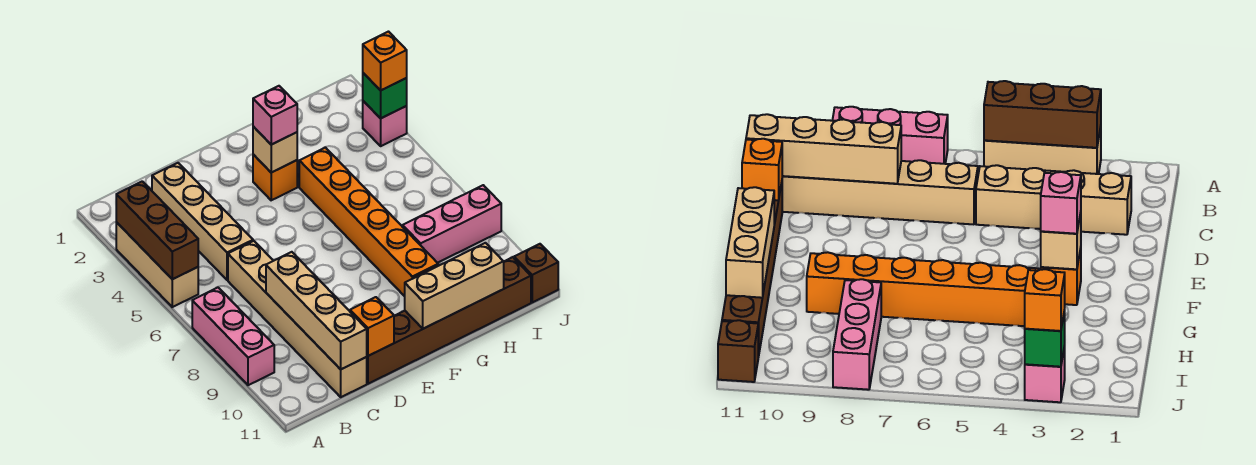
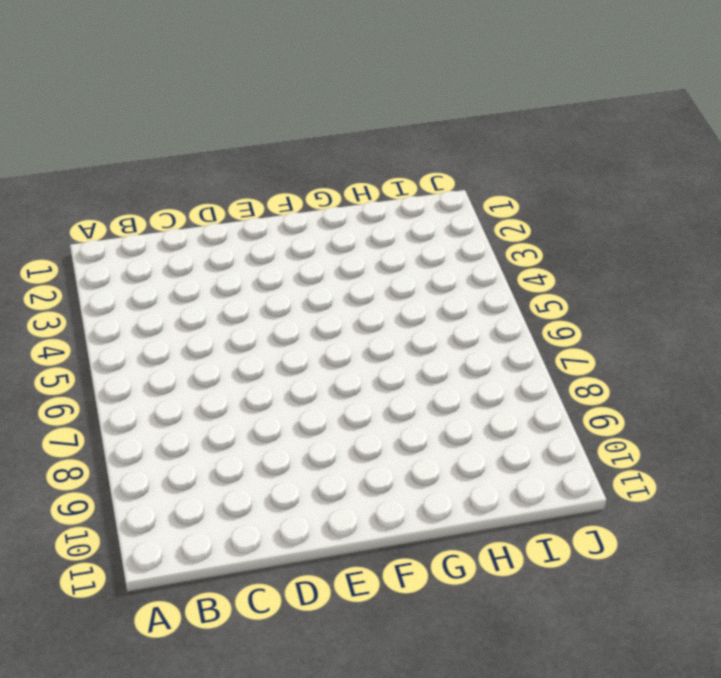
none -> tan 1x3 brick [116,222,198,307]
none -> pink 1x3 brick [192,288,274,385]
none -> tan 1x4 brick [152,163,253,280]

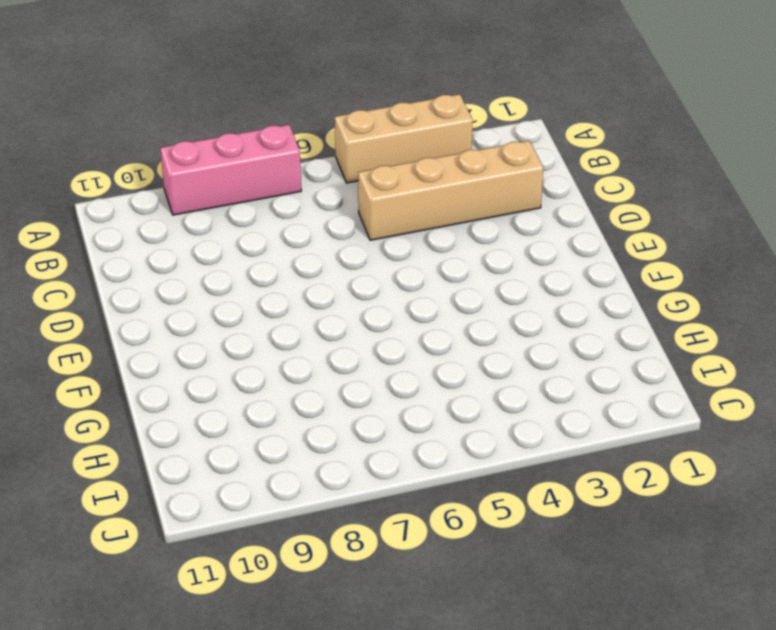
none -> tan 1x6 brick [228,241,367,397]
none -> brown 1x6 brick [367,257,531,384]
none -> orange 1x1 brick [253,155,297,200]

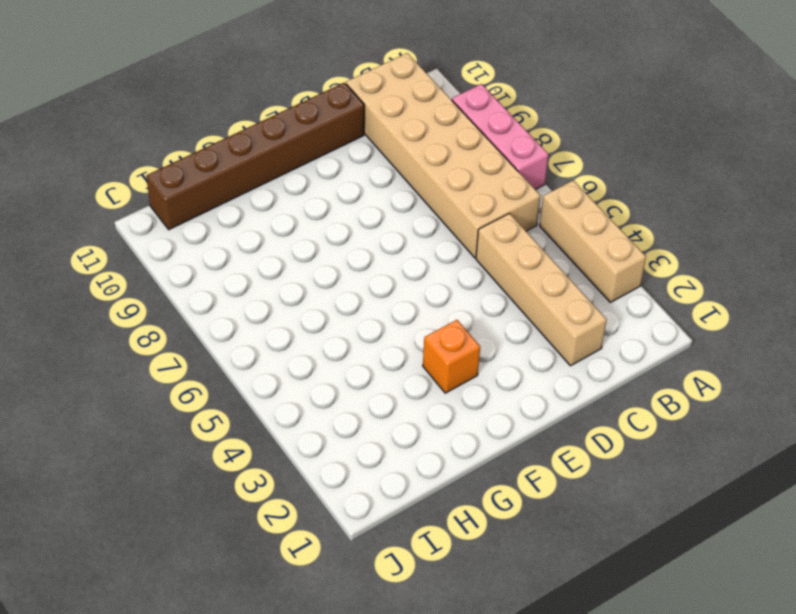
tan 2x6 brick [346,53,540,258] -> tan 1x6 brick [228,241,367,397]
none -> orange 1x6 brick [299,148,438,296]
none -> pink 1x3 brick [403,185,501,263]
none -> pink 1x1 brick [363,101,407,146]

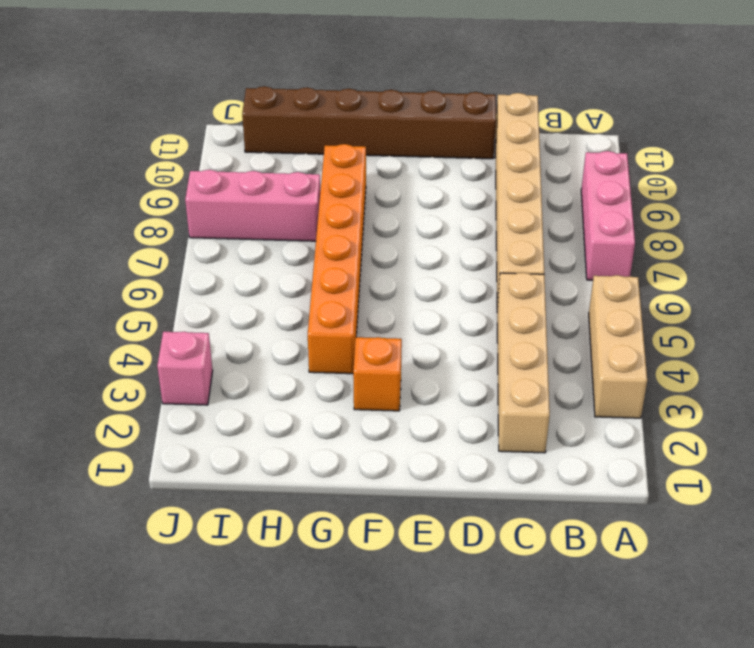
none -> brown 1x1 brick [514,244,558,302]
none -> brown 1x3 brick [116,181,198,279]
none -> tan 1x4 brick [266,252,367,369]

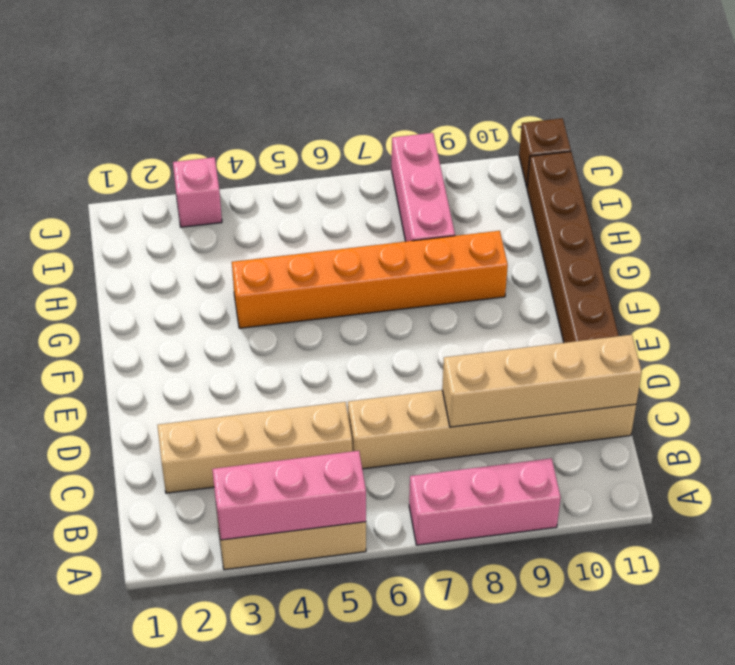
pink 1x3 brick [212,451,366,540] -> brown 1x3 brick [116,181,198,279]
none -> orange 1x1 brick [253,155,297,200]
none -> orange 1x1 brick [350,297,394,356]
none -> tan 1x1 brick [253,127,297,173]

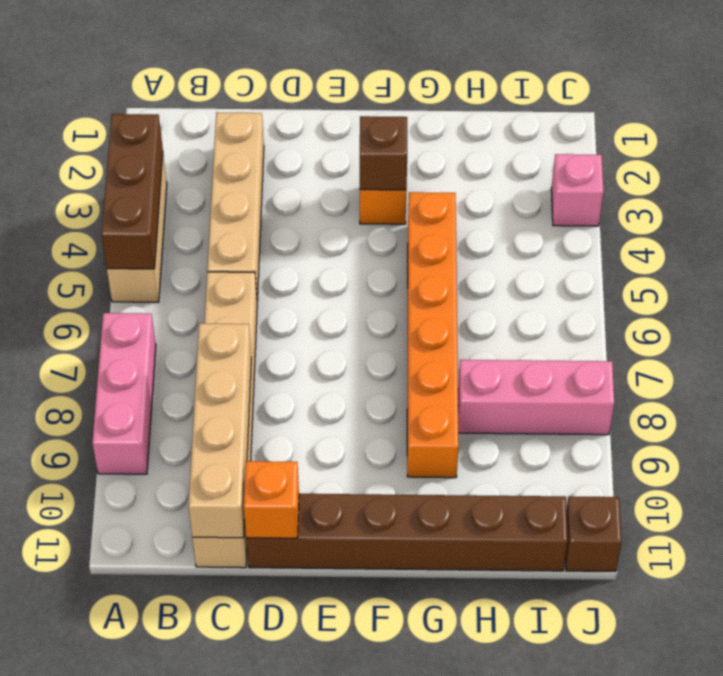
brown 1x1 brick [360,116,407,190] -> tan 1x1 brick [253,127,297,173]
none -> tan 1x3 brick [405,243,504,329]
none -> green 1x1 brick [363,73,407,118]
none -> pink 1x1 brick [253,86,297,145]

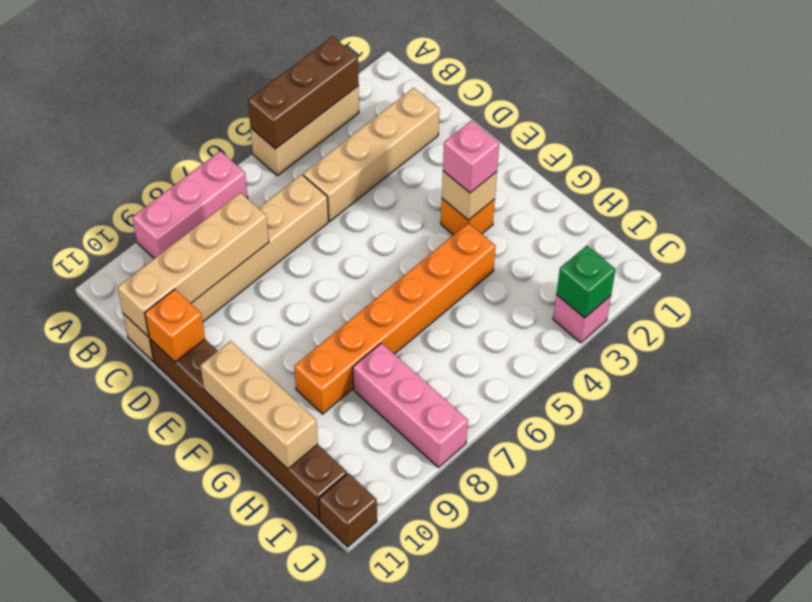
none -> orange 1x1 brick [363,32,407,90]

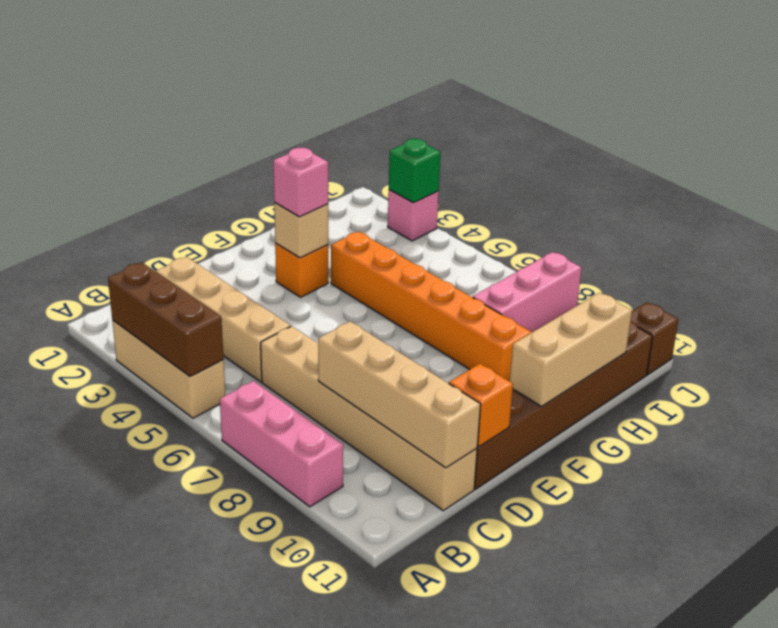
none -> orange 1x1 brick [363,32,407,90]

